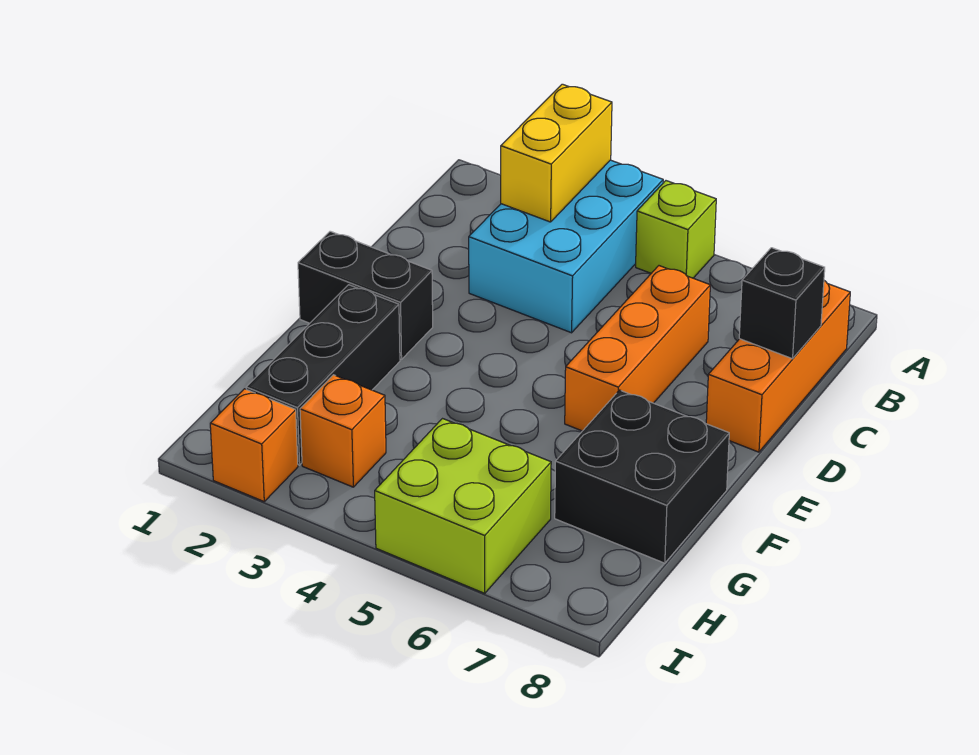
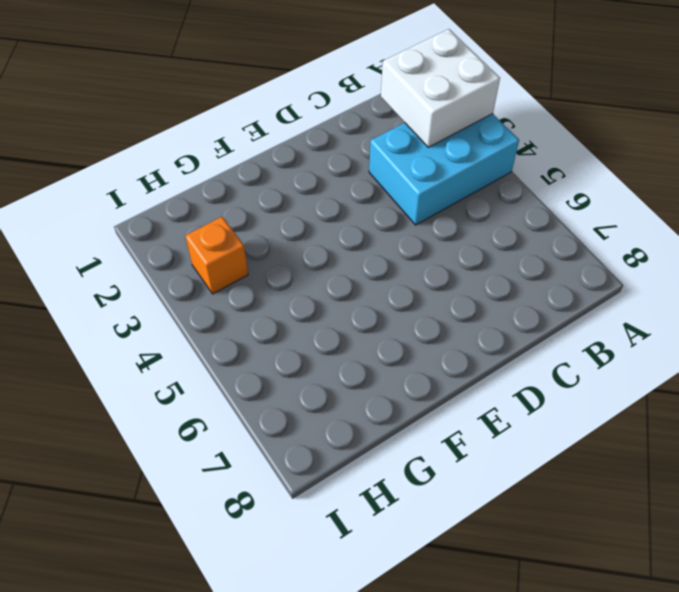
white 2x2 brick [381,29,500,147] -> yellow 1x2 brick [501,84,612,222]
none -> lime 1x1 brick [636,181,716,278]
none -> orange 1x3 brick [706,281,850,452]
none -> orange 1x3 brick [565,266,710,431]

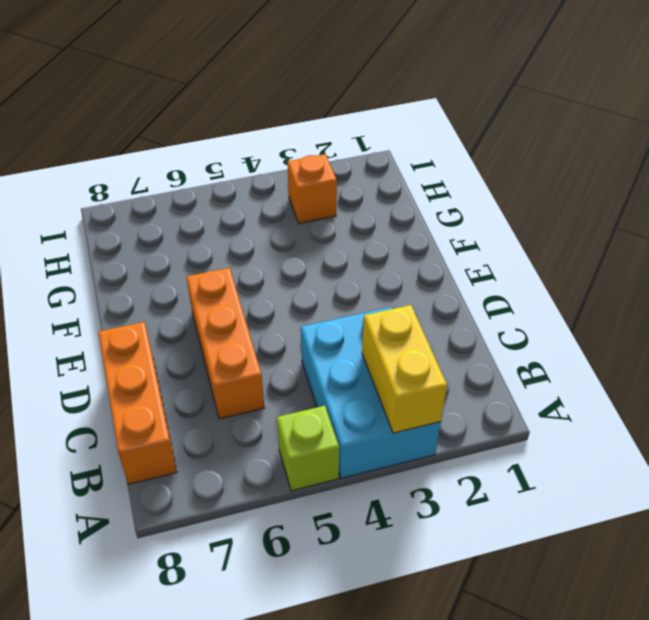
none -> black 1x2 brick [298,231,433,359]
none -> black 1x3 brick [246,285,400,465]
none -> black 2x2 brick [555,390,729,563]

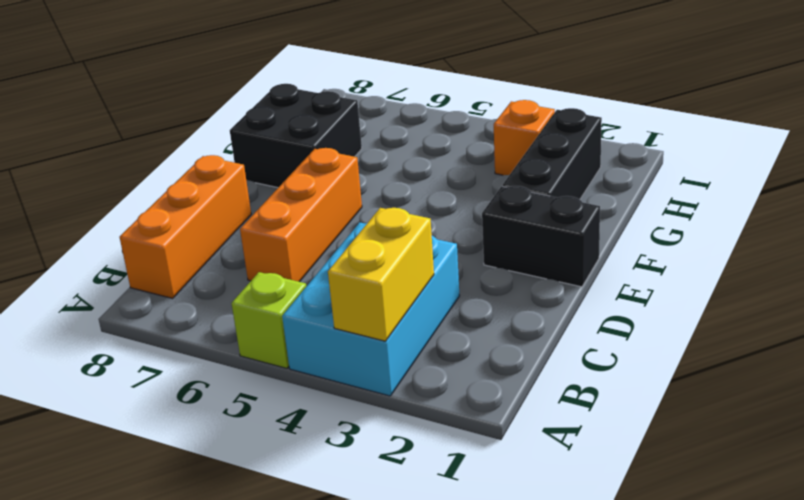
none -> lime 2x2 brick [375,419,551,593]
none -> orange 1x1 brick [210,389,298,501]
none -> black 1x1 brick [739,248,825,359]

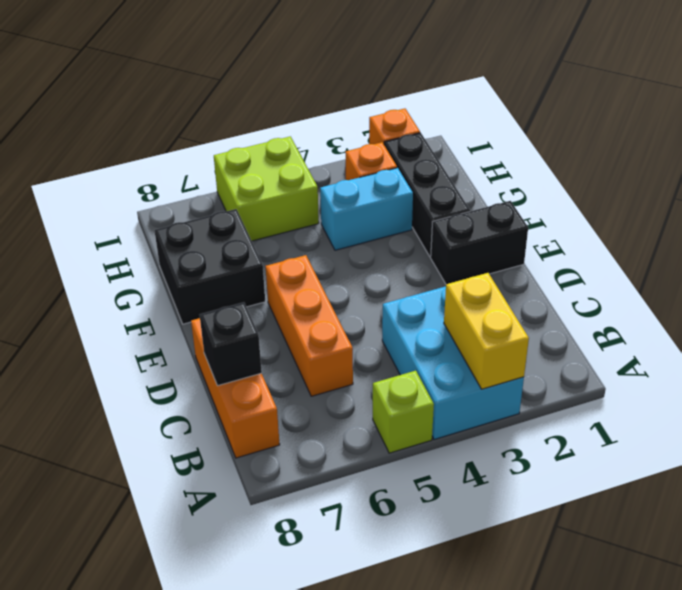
cyan 1x2 brick [320,168,413,250] -> none

